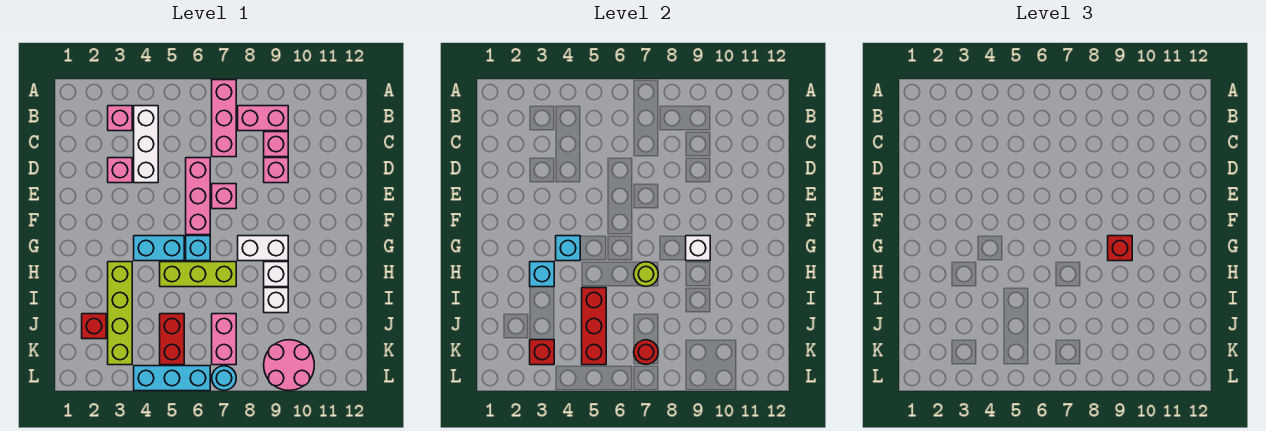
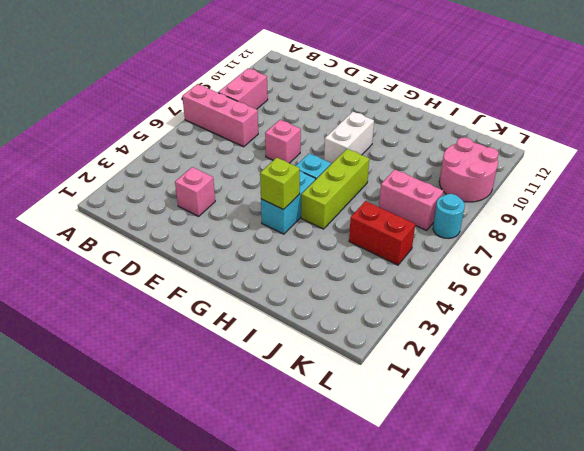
lime 1x1 brick [260,158,300,210] -> cyan 1x1 brick [556,236,580,261]
none -> pink 1x1 brick [108,106,132,131]
none -> white 1x3 brick [134,106,158,183]
none -> pink 1x1 brick [264,132,288,157]
none -> pink 1x3 brick [186,158,210,235]

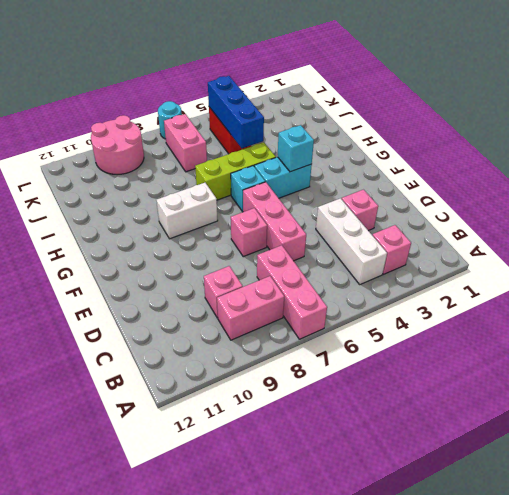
blue 1x3 brick [208,76,264,148] -> red 1x3 brick [582,288,606,365]
none -> pink 1x1 brick [264,158,288,183]
none -> lime 1x4 brick [108,262,132,365]
none -> white 1x1 brick [264,262,288,287]
none -> white 1x1 brick [264,288,288,313]

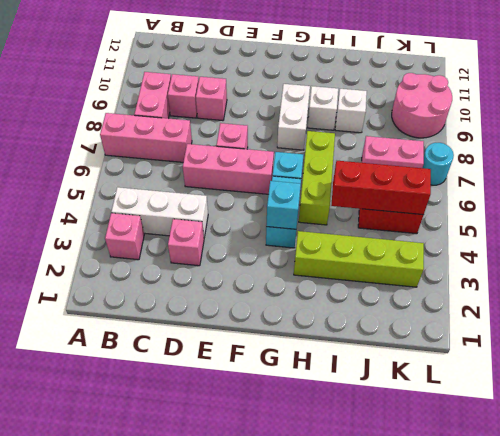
none -> red 1x1 brick [82,314,106,339]
none -> cyan 1x3 brick [134,366,210,391]
none -> white 1x1 brick [686,236,710,261]
none -> cyan 1x1 brick [530,262,554,287]

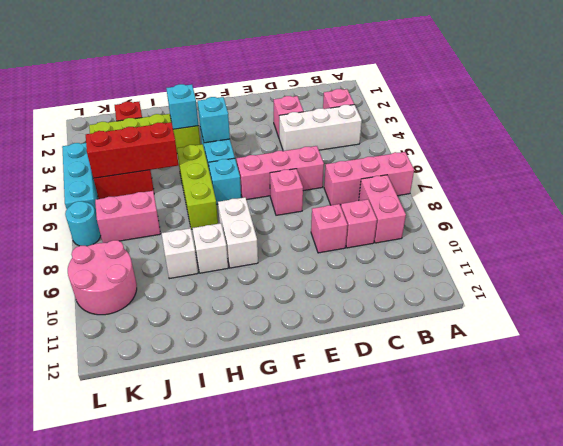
none -> white 1x1 brick [686,236,710,261]
none -> lime 1x1 round brick [634,262,658,286]
none -> red 1x1 brick [530,340,554,365]
none -> red 1x1 round brick [634,340,658,364]

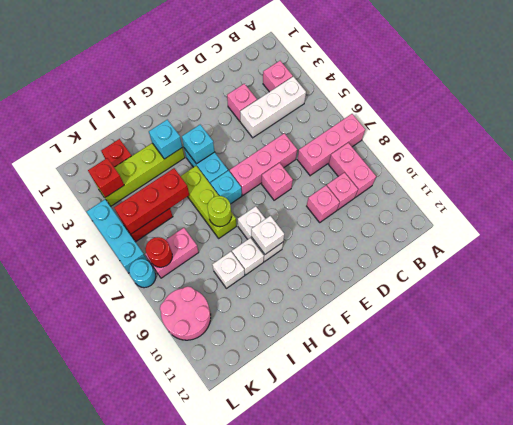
none -> red 1x1 brick [1108,236,1132,261]

